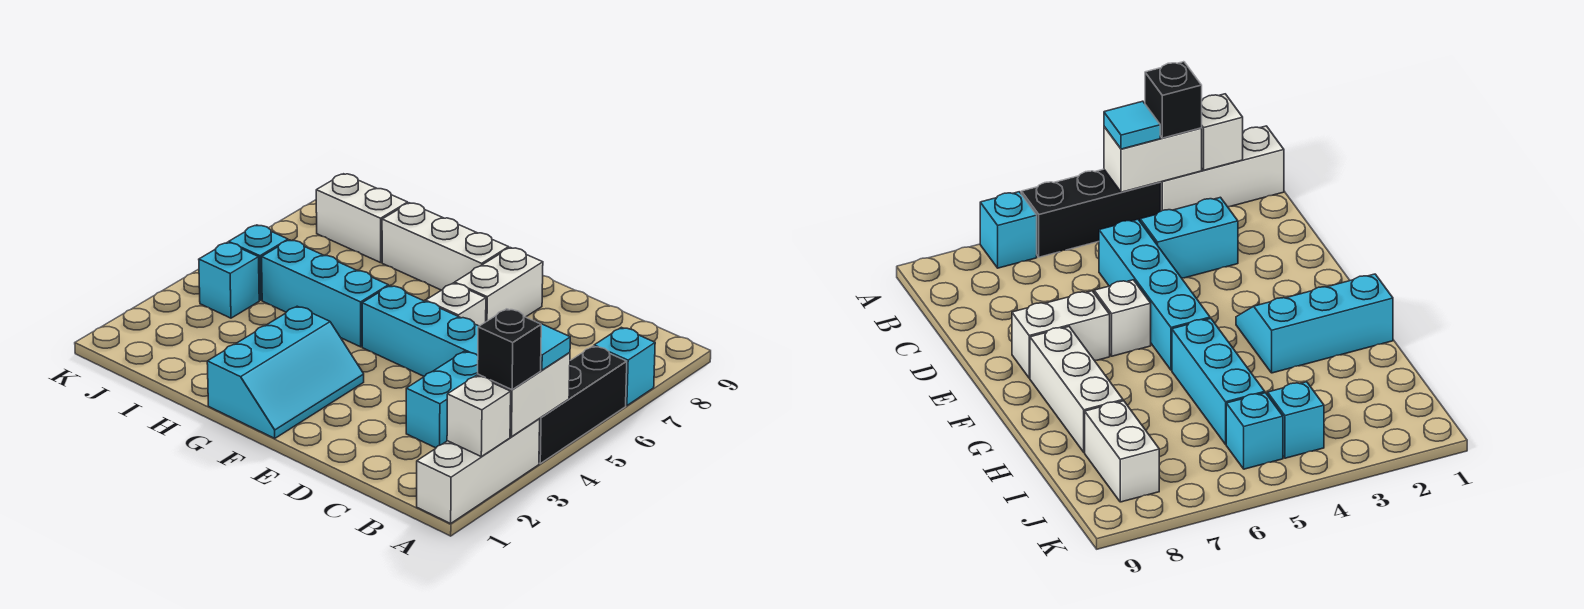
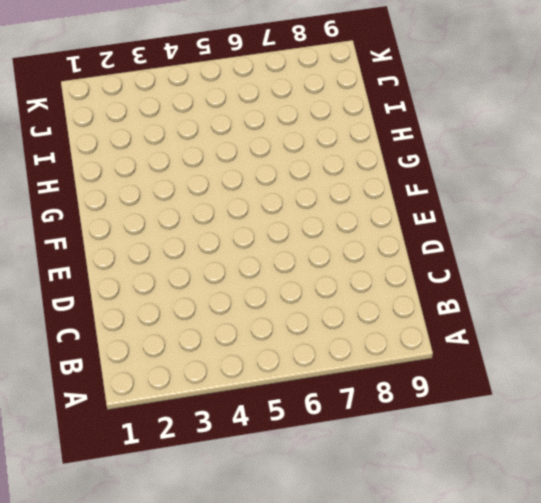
none -> white 1x3 brick [417,419,540,523]
none -> black 1x3 brick [539,346,627,463]
none -> cyan 1x1 brick [594,327,655,406]

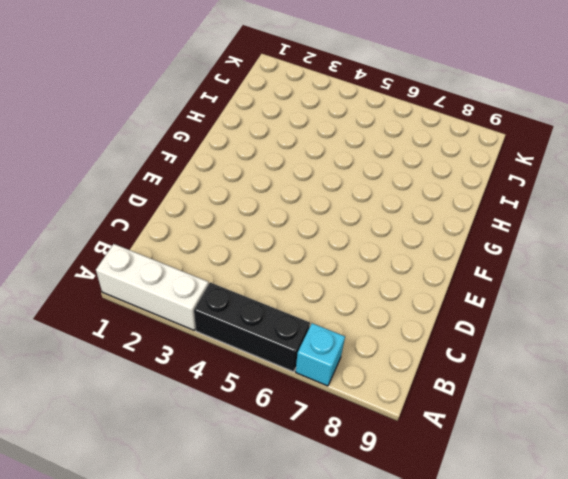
none -> cyan 1x2 brick [406,351,478,448]
none -> cyan 1x4 brick [362,286,479,376]
none -> white 1x1 brick [426,283,486,326]

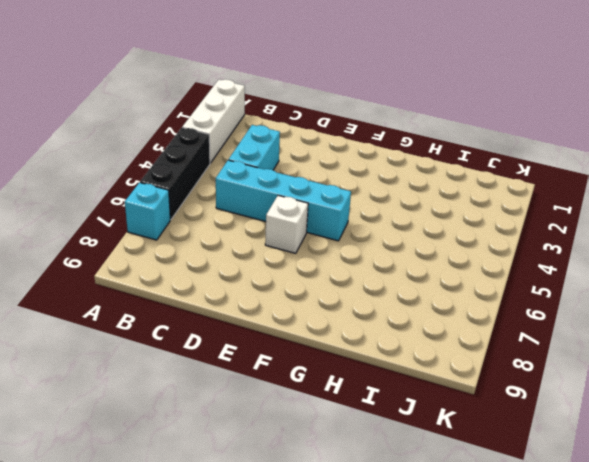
none -> white 1x2 brick [455,248,543,322]
none -> cyan 2x3 slope [207,306,364,438]
none -> white 1x3 brick [382,203,509,290]

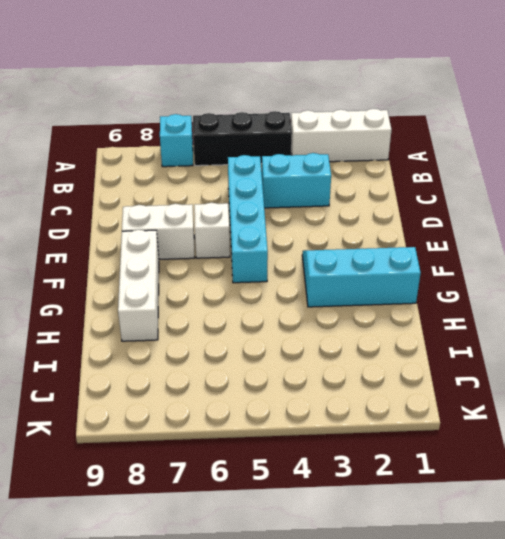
none -> cyan 1x3 brick [262,240,388,347]
none -> white 1x2 brick [316,174,408,263]
none -> cyan 1x1 brick [199,242,259,318]

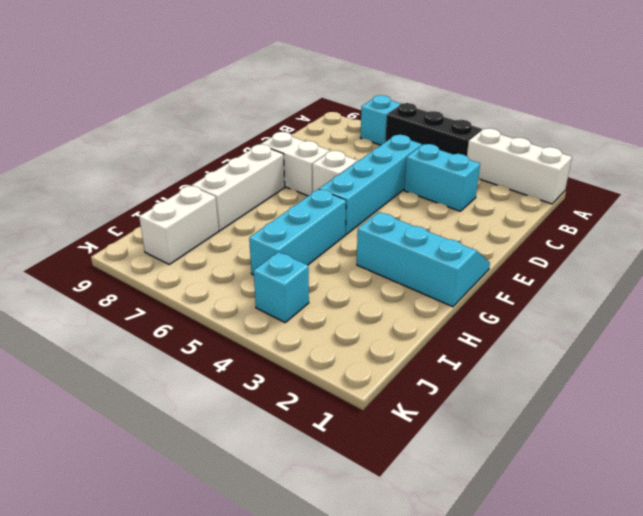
none -> cyan 1x1 brick [229,225,288,300]
none -> white 1x1 brick [447,375,511,457]
none -> white 1x2 brick [478,352,570,437]

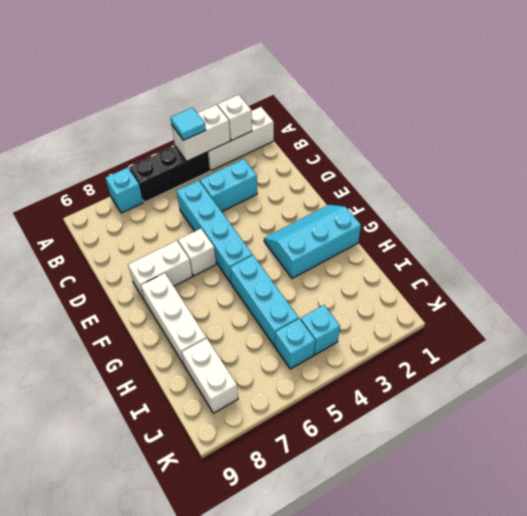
none -> black 1x1 brick [478,309,541,390]

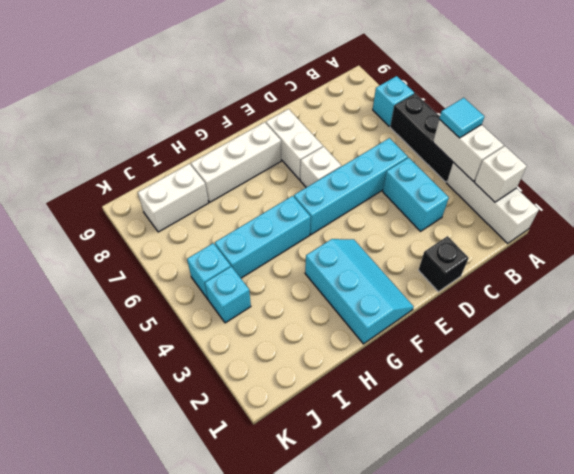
black 1x1 brick [419,236,469,292] -> black 1x1 brick moved to [478,309,541,390]

